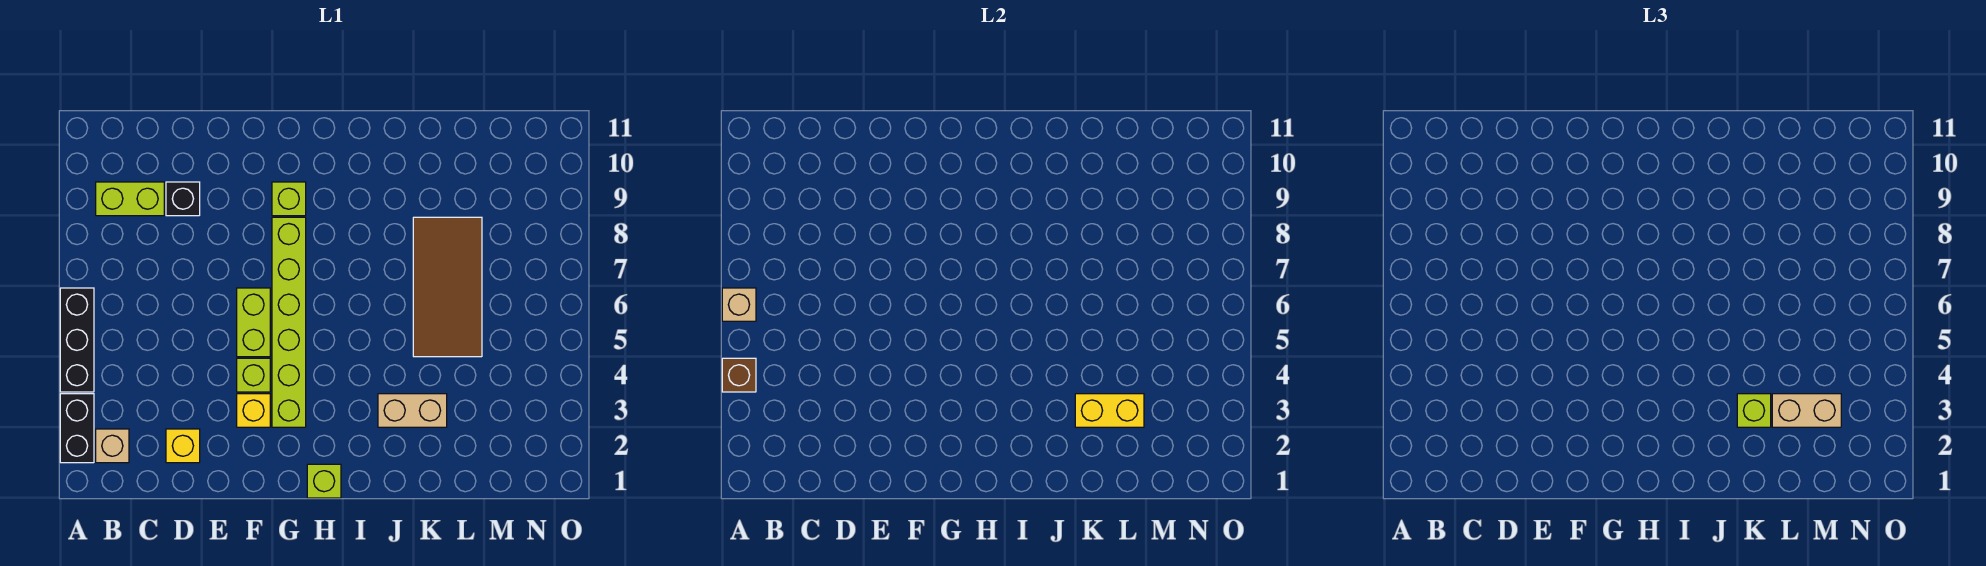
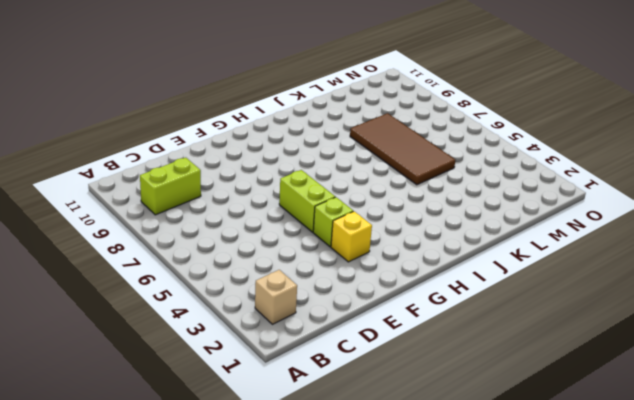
none -> black 1x2 brick [60,394,94,463]
none -> black 1x3 brick [60,288,94,392]
none -> yellow 1x1 brick [166,429,200,463]

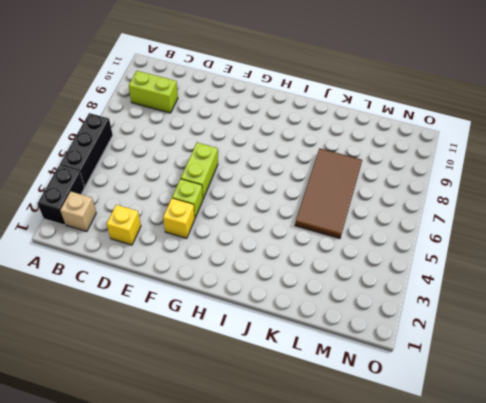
none -> black 1x1 brick [166,182,200,216]
none -> lime 1x6 brick [272,217,306,427]
none -> lime 1x1 brick [272,182,306,216]

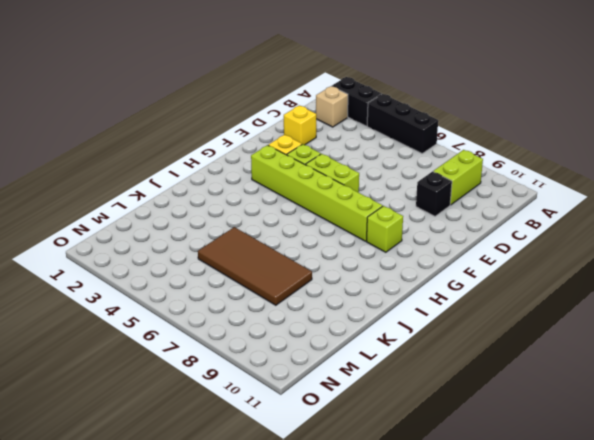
none -> lime 1x1 brick [307,464,341,498]
none -> tan 1x2 brick [378,394,447,427]
none -> brown 1x1 brick [722,358,756,392]

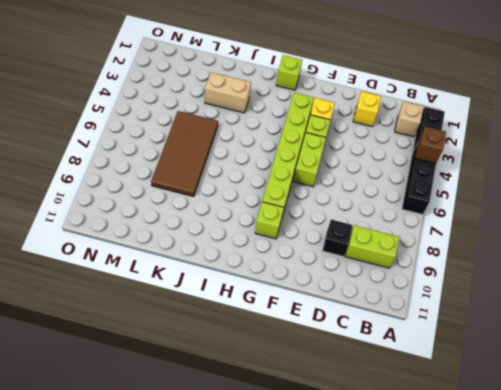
none -> tan 1x1 brick [722,288,756,321]
none -> yellow 1x2 brick [1075,394,1144,427]
none -> lime 1x1 brick [1737,394,1771,427]

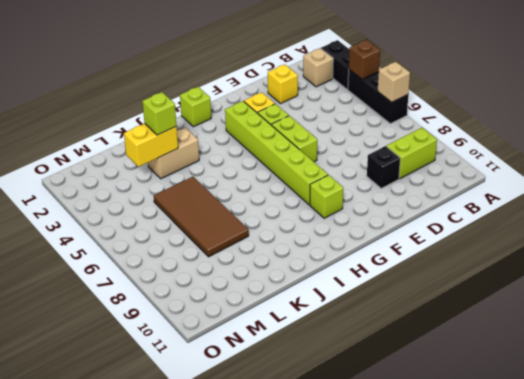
none -> tan 1x2 brick [1772,394,1841,427]

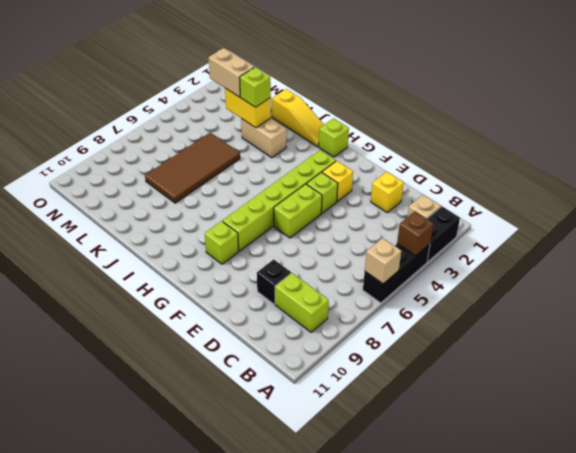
yellow 1x3 slope [272,89,324,147] -> none

